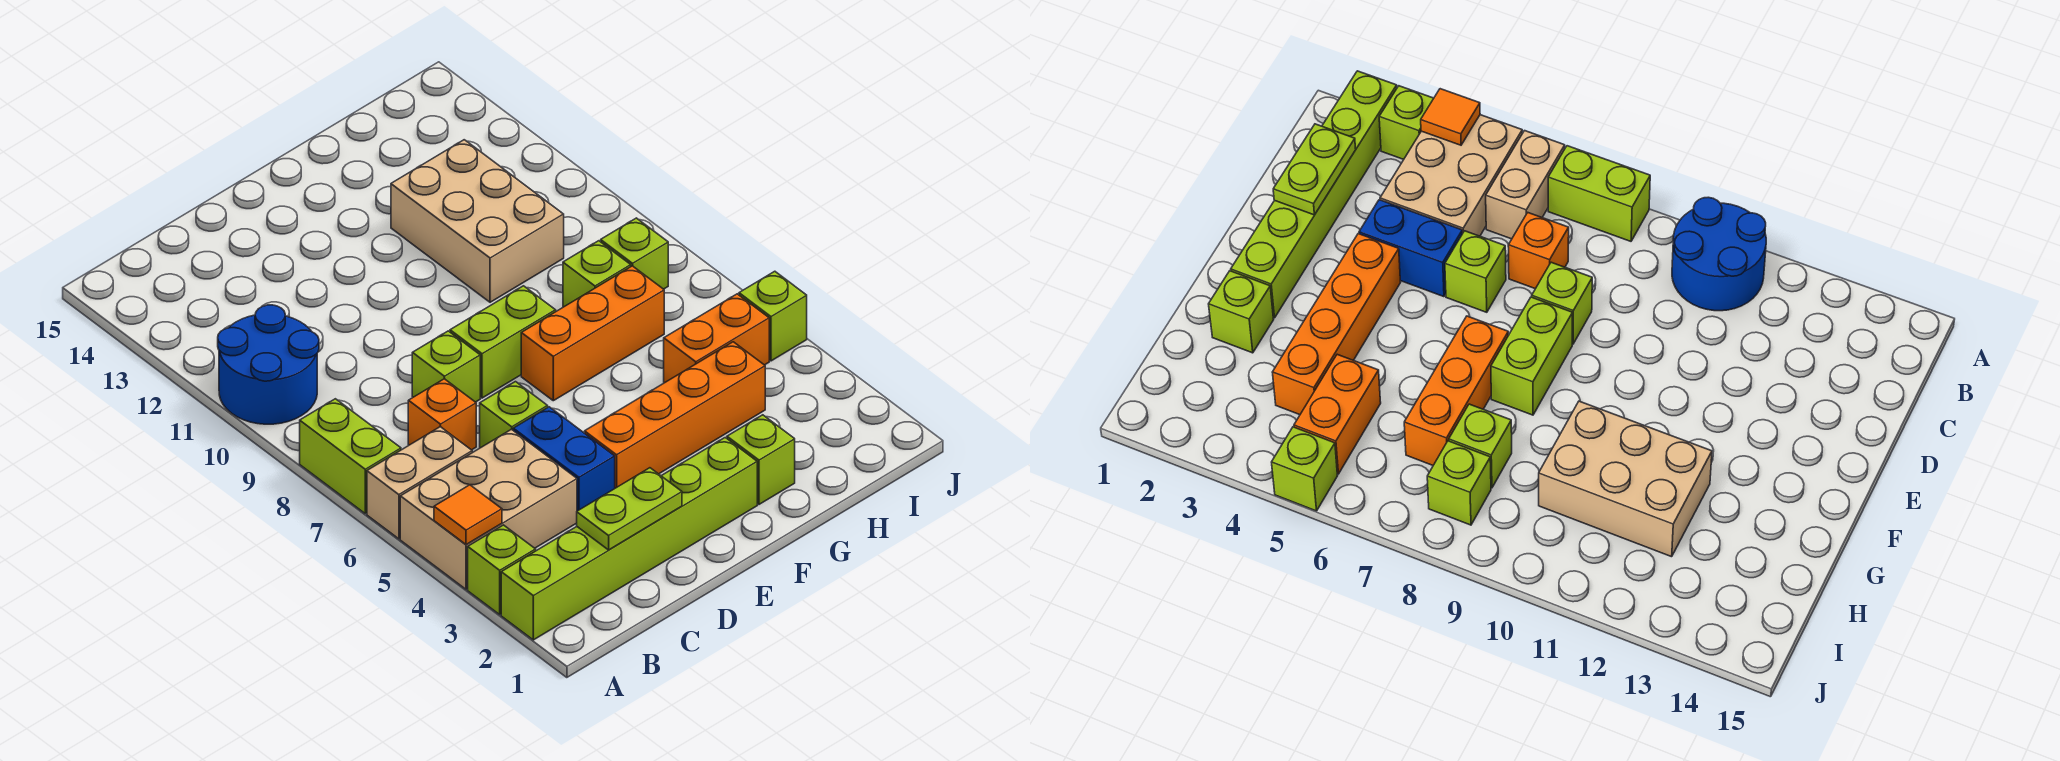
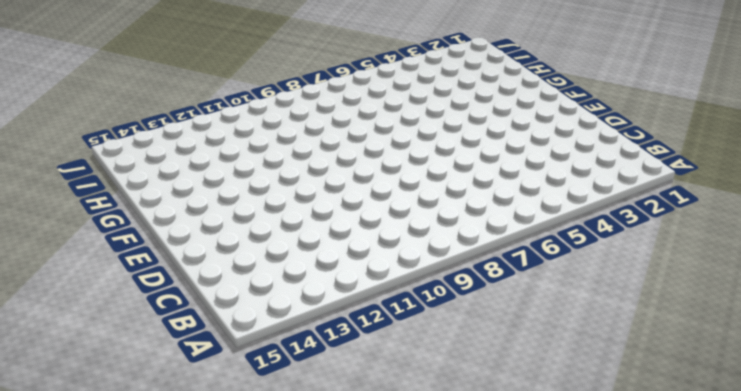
none -> lime 1x6 brick [501,438,757,640]
none -> lime 1x1 brick [468,525,536,614]
none -> tan 2x3 brick [400,429,577,589]

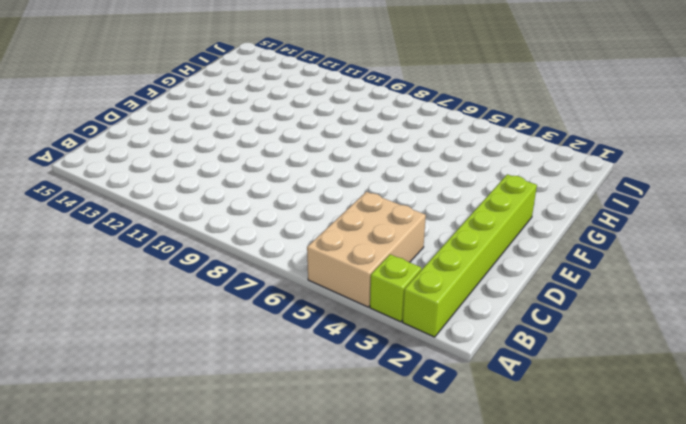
none -> tan 1x2 brick [367,427,472,539]
none -> lime 1x2 brick [300,399,401,513]
none -> blue 2x2 round brick [218,305,319,424]

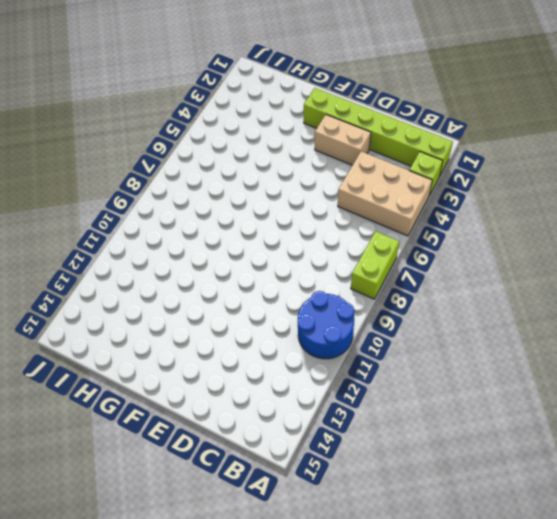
tan 1x2 brick [315,115,371,165] -> tan 1x2 brick moved to [367,427,472,539]
none -> orange 1x1 brick [408,379,476,450]
none -> blue 1x2 brick [513,407,615,511]
none -> lime 1x1 brick [480,382,548,448]

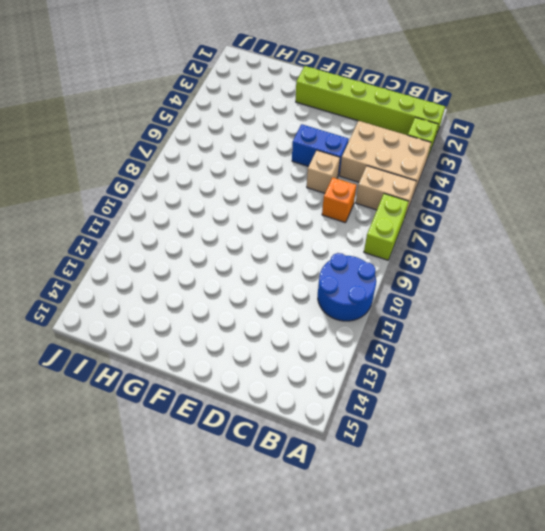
blue 1x2 brick [292,124,349,175] -> blue 1x2 brick turned to [513,407,615,511]
tan 1x1 brick [307,150,340,193] -> lime 1x1 brick [480,382,548,448]
none -> lime 1x1 brick [412,331,480,402]
none -> orange 1x4 brick [585,342,765,488]
none -> lime 1x2 brick [450,286,556,398]

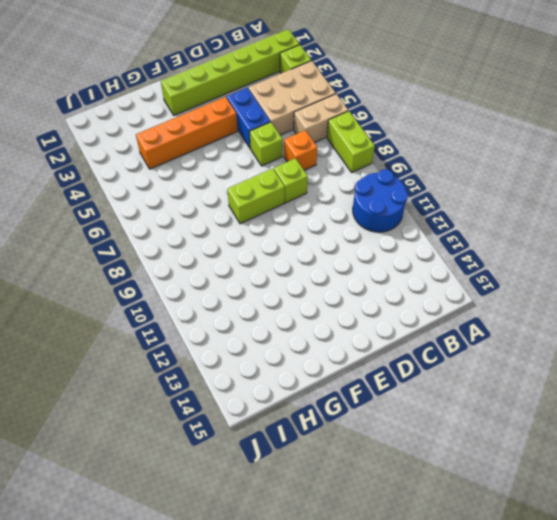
none -> orange 1x3 brick [521,266,664,401]
none -> lime 1x1 brick [727,415,795,504]
none -> tan 2x3 brick [391,140,564,302]

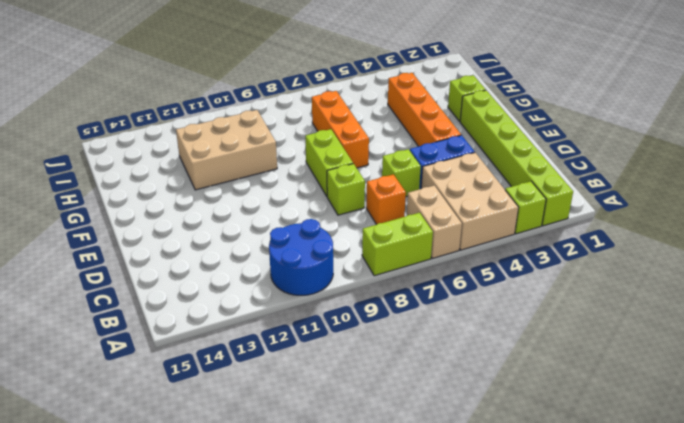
none -> orange 1x2 brick [664,294,769,383]
none -> lime 1x1 brick [563,241,631,307]
none -> lime 1x1 brick [601,218,668,289]

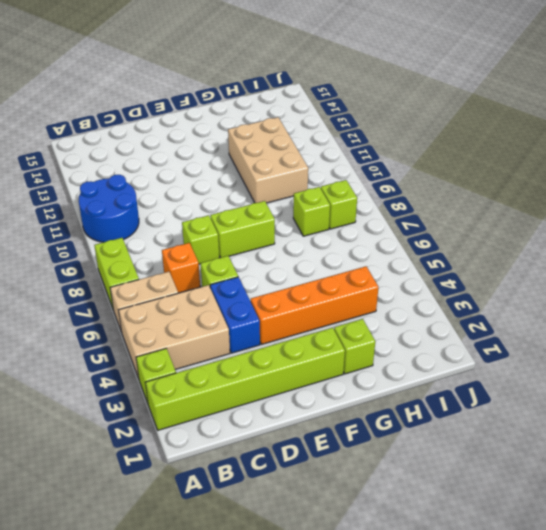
none -> orange 1x3 brick [521,266,664,401]
none -> orange 1x2 brick [664,294,769,383]
none -> lime 1x1 brick [739,271,807,361]

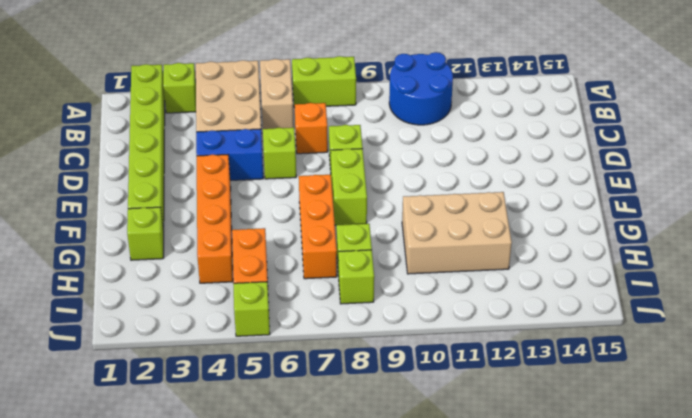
none -> orange 1x1 tile [434,485,502,545]
none -> lime 1x2 plate [577,468,682,550]

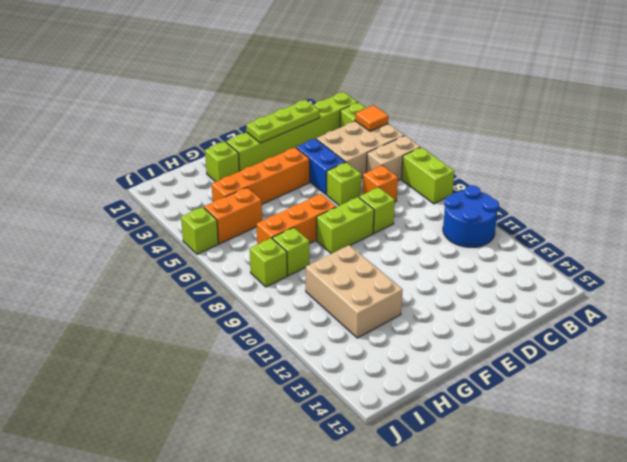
lime 1x3 plate [246,100,319,143] -> lime 1x2 plate [577,468,682,550]

